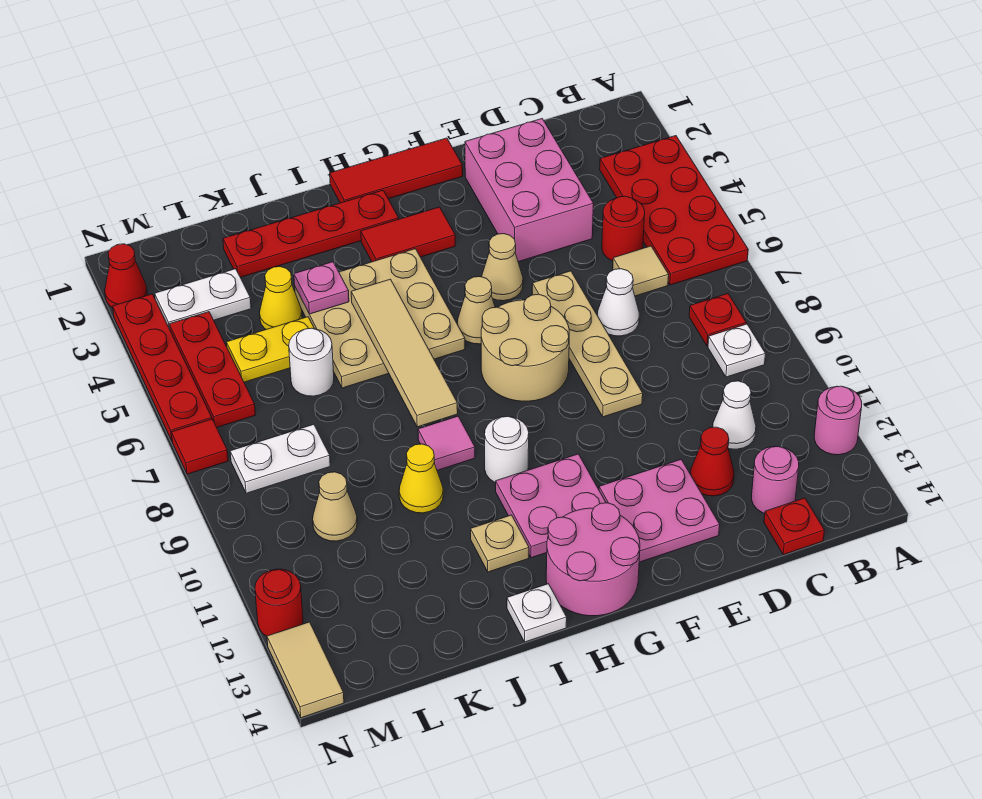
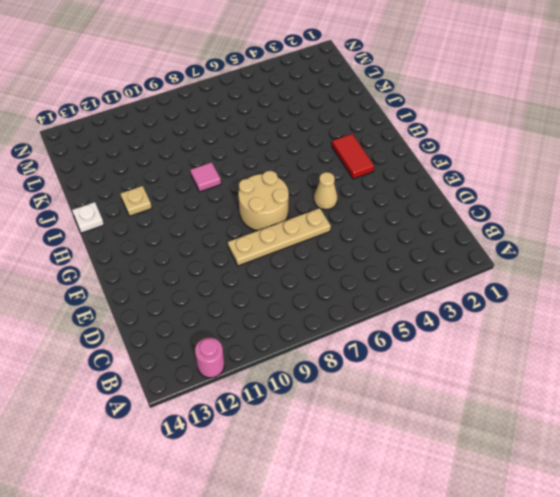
none -> red 2x4 plate [600,136,748,285]
none -> red 1x1 plate [689,294,746,346]
none -> white 1x1 plate [708,324,765,377]
none -> red 1x1 round brick [602,196,645,261]

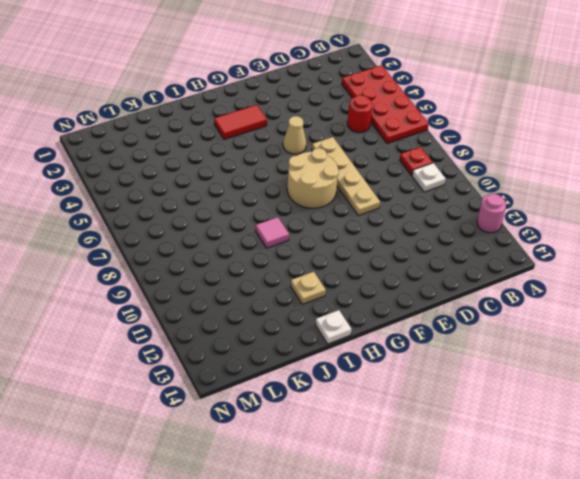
none -> tan 1x1 tile [613,246,669,296]
none -> white 1x1 cone [713,381,756,449]
none -> pink 1x1 round brick [752,446,799,514]
none -> red 1x1 plate [764,498,825,555]

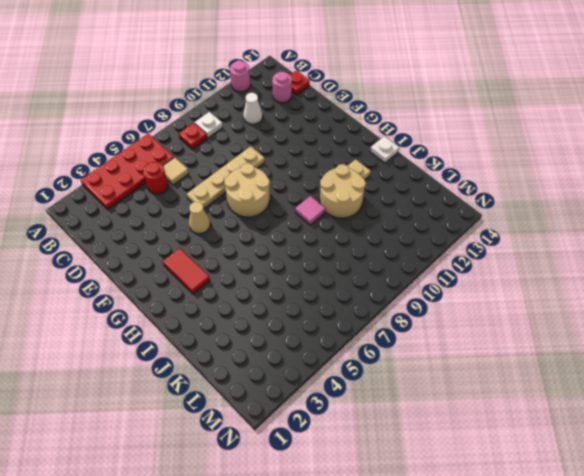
tan 2x2 round brick [320,164,366,218] -> yellow 1x1 cone [399,444,443,513]
none -> pink 2x3 brick [465,119,594,262]
none -> white 1x1 cone [597,269,639,336]
none -> red 1x1 cone [690,427,734,496]
none -> pink 2x2 plate [599,459,720,562]

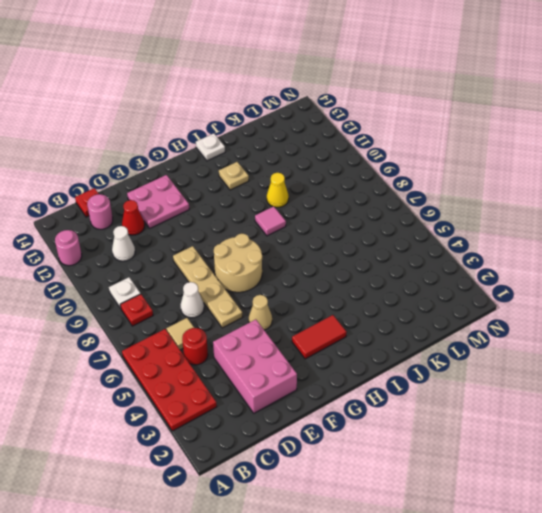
none -> red 1x3 tile [330,138,463,203]
none -> tan 1x1 cone [457,277,495,344]
none -> pink 2x2 plate [496,454,606,558]
none -> pink 2x2 round brick [546,503,640,616]

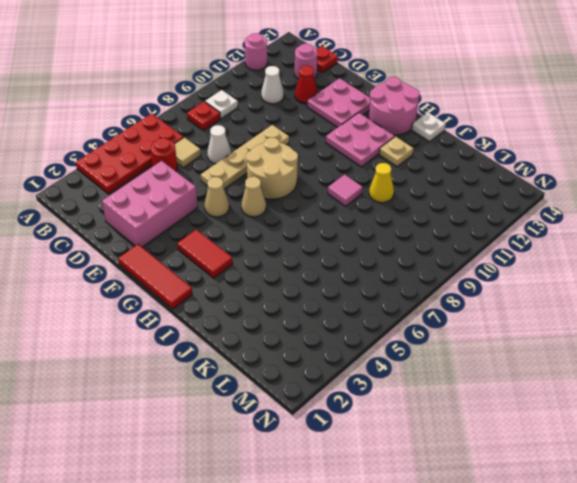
none -> red 1x4 plate [223,190,399,277]
none -> tan 3x3 plate [295,249,465,388]
none -> white 1x1 round brick [485,416,529,483]
none -> yellow 1x1 cone [260,267,302,329]

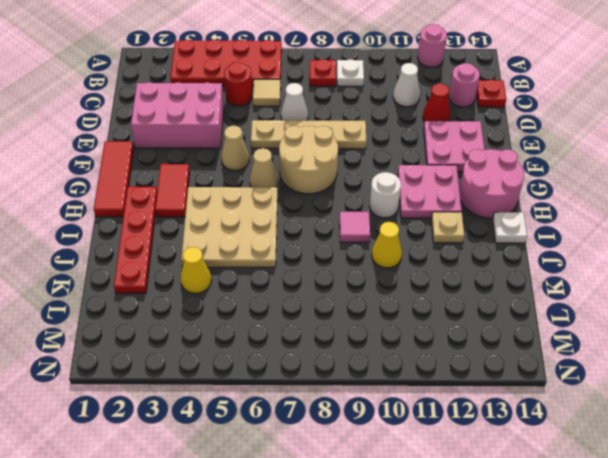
none -> yellow 1x2 plate [227,317,314,382]
none -> white 1x1 round brick [289,328,334,396]
none -> white 1x2 plate [155,269,251,329]
none -> white 1x2 plate [230,424,330,493]

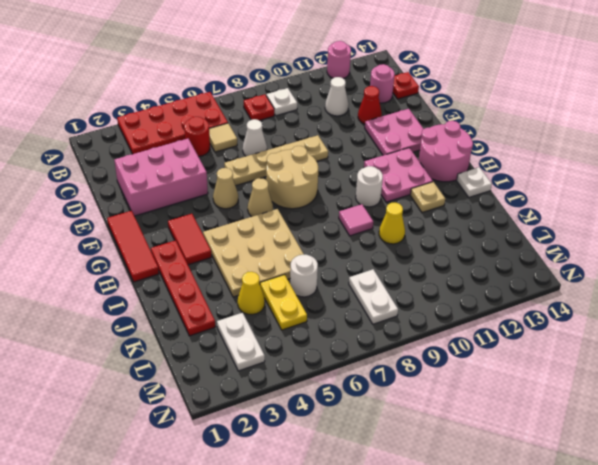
none -> tan 1x1 cone [313,472,357,541]
none -> red 1x3 plate [169,312,255,427]
none -> red 1x1 cone [105,244,147,308]
none -> red 1x4 plate [113,294,212,440]

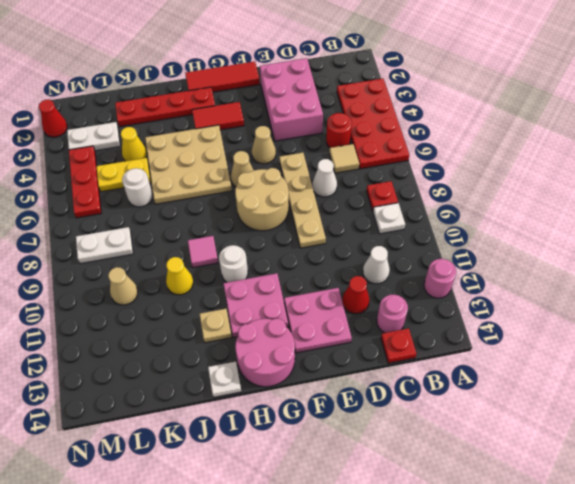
none -> red 1x4 plate [113,294,212,440]
none -> red 1x1 tile [172,419,228,474]
none -> red 1x1 round brick [255,569,303,636]
none -> tan 1x2 tile [267,622,344,718]

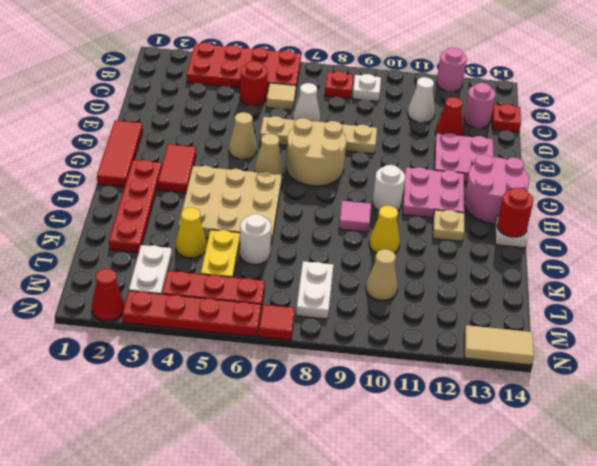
red 1x1 round brick [497,188,533,237] -> red 1x1 round brick moved to [255,569,303,636]
none -> pink 2x3 brick [465,119,594,262]
none -> tan 1x4 tile [351,279,458,427]
none -> pink 1x1 plate [294,262,349,314]

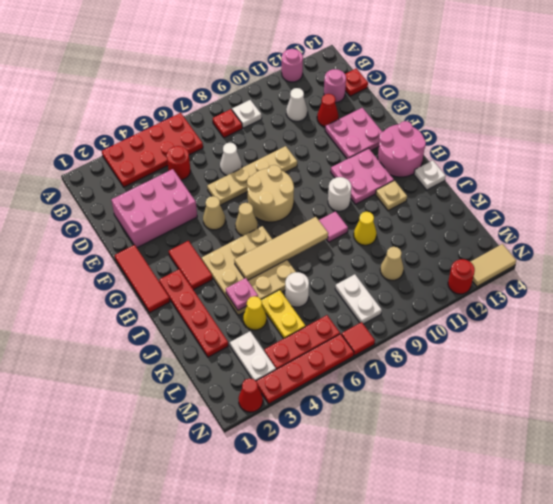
none -> tan 1x1 tile [613,246,669,296]

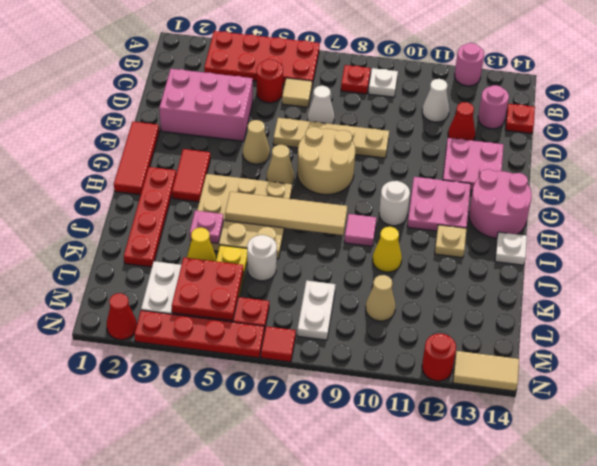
red 2x2 plate [172,257,243,321] -> none

